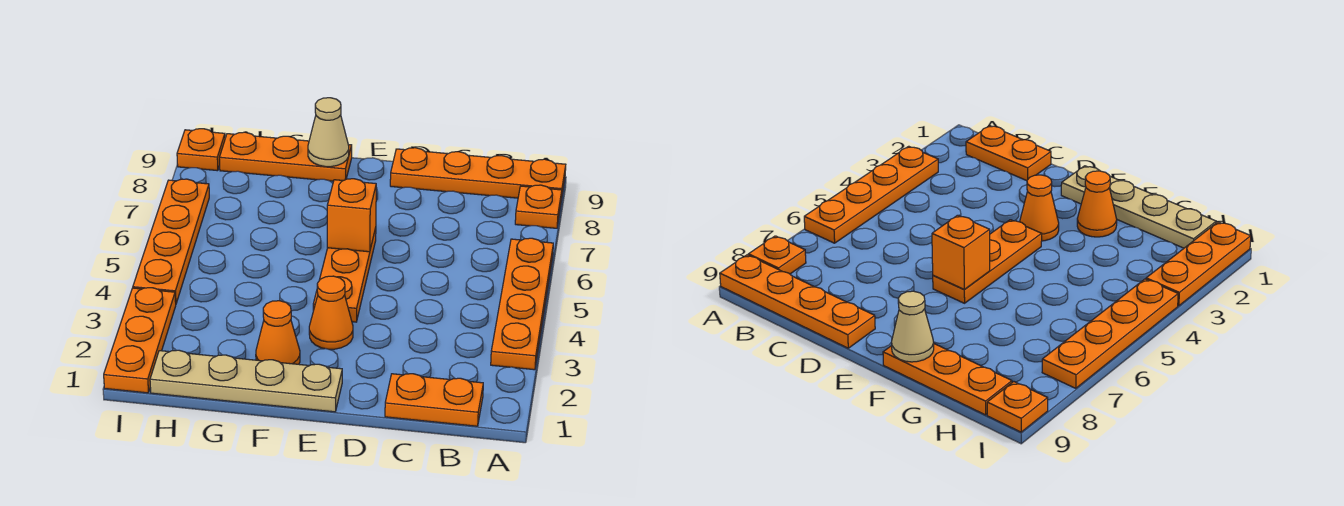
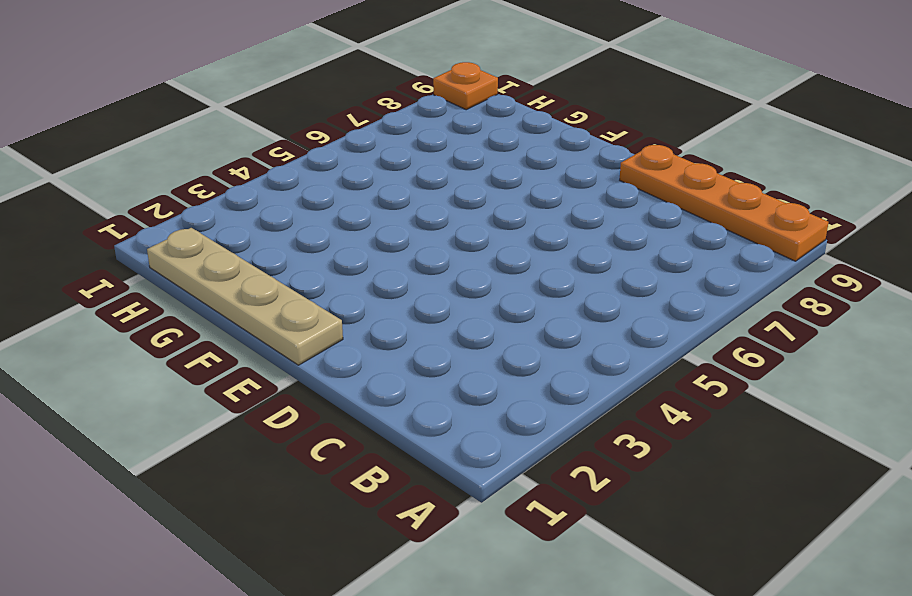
none -> orange 1x4 plate [491,238,553,370]
none -> orange 1x1 plate [515,185,562,228]
none -> orange 1x2 plate [385,374,483,426]

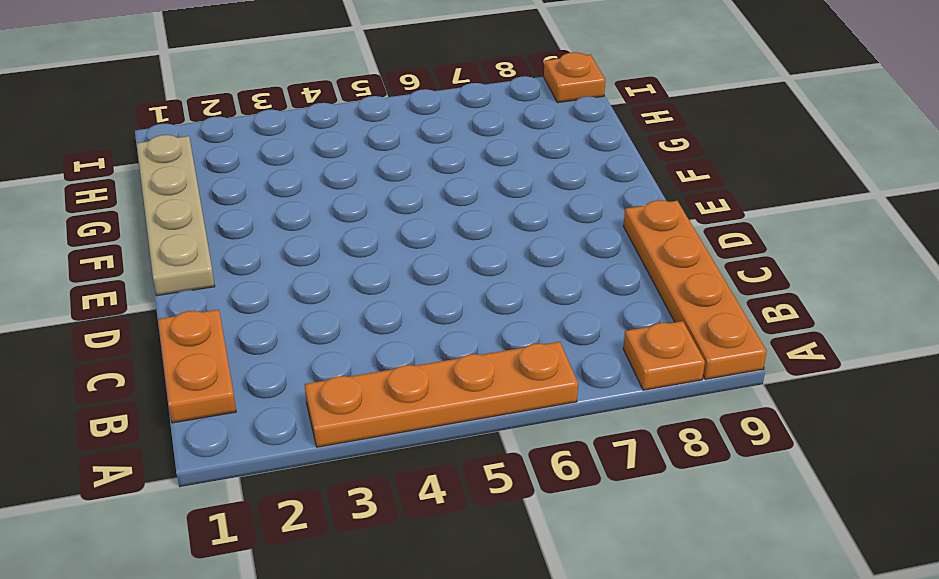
none -> orange 1x1 cone [309,276,353,349]
none -> orange 1x3 plate [313,228,376,322]
none -> orange 1x1 cone [256,301,300,364]

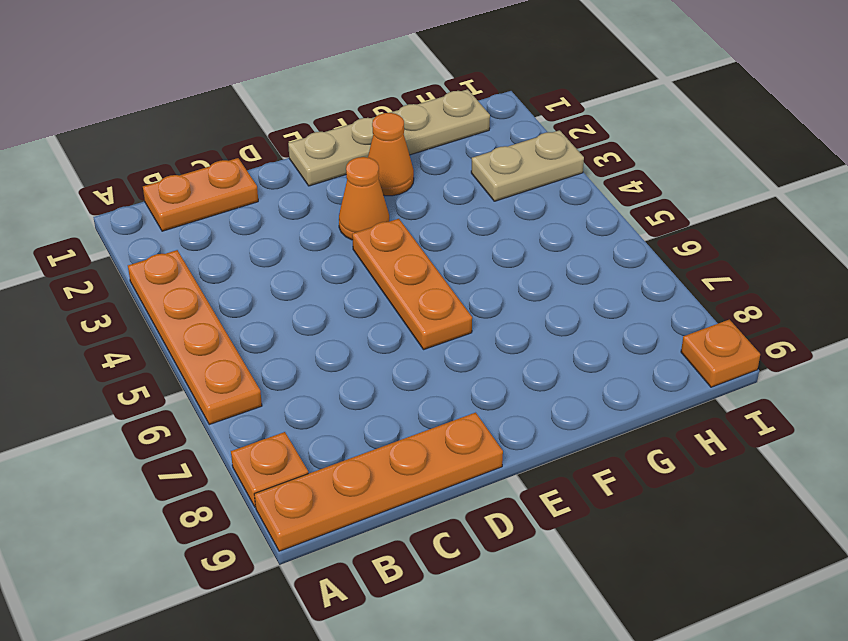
tan 1x2 plate [471,130,584,201] -> orange 1x3 plate [104,288,176,393]
none -> orange 1x3 plate [219,132,352,181]
none -> orange 1x4 plate [133,179,209,303]
none -> orange 1x1 brick [327,179,376,252]

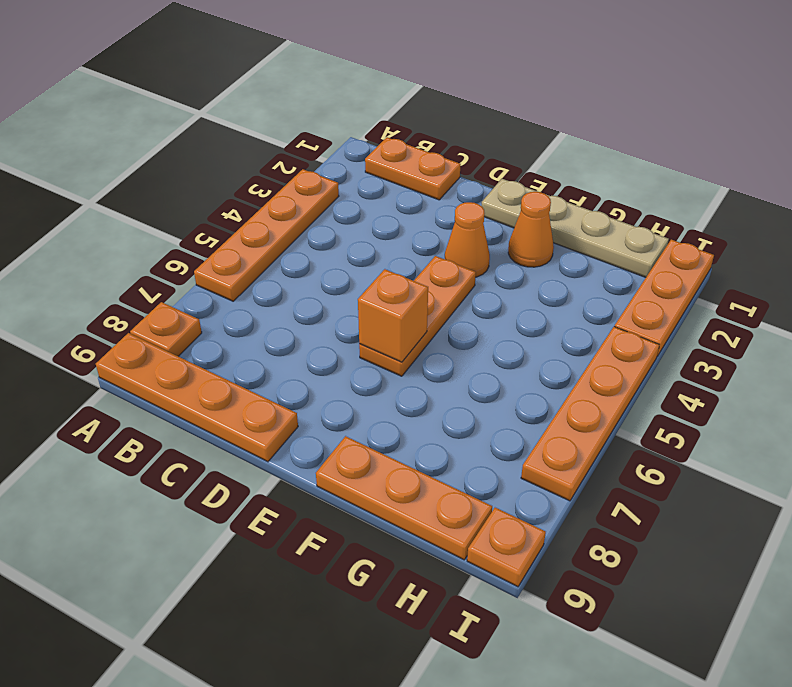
none -> tan 1x1 cone [308,98,349,167]

